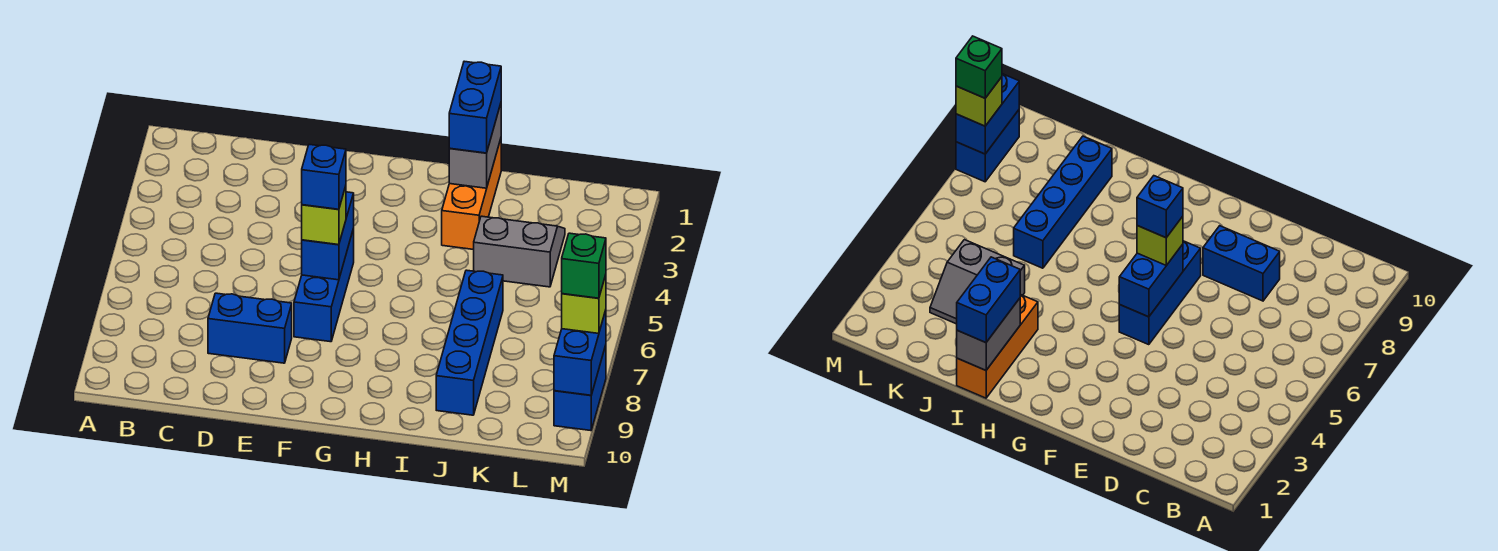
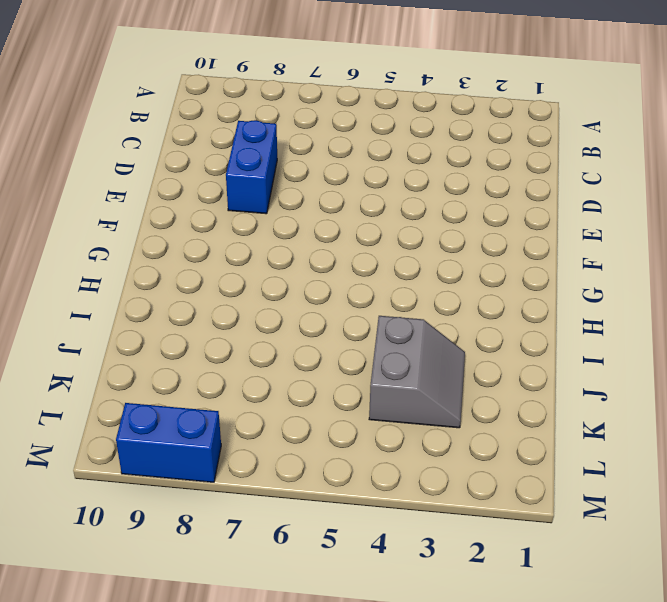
none -> blue 1x3 brick [294,229,354,342]
none -> orange 1x3 brick [442,139,501,250]
none -> blue 1x4 brick [436,270,503,415]

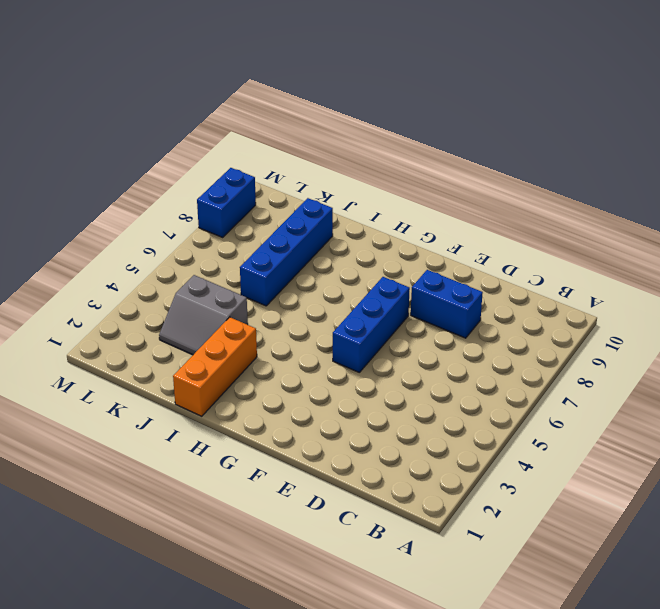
none -> blue 1x2 brick [302,192,354,280]
none -> grey 1x2 brick [449,104,501,188]
none -> blue 1x2 brick [554,310,606,395]

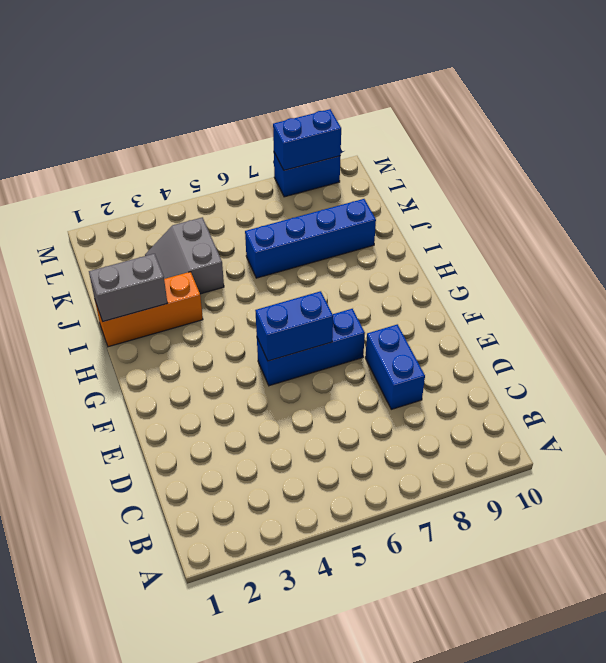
none -> lime 1x1 brick [302,186,346,245]
none -> blue 1x2 brick [449,61,501,153]
none -> lime 1x1 brick [562,275,606,333]

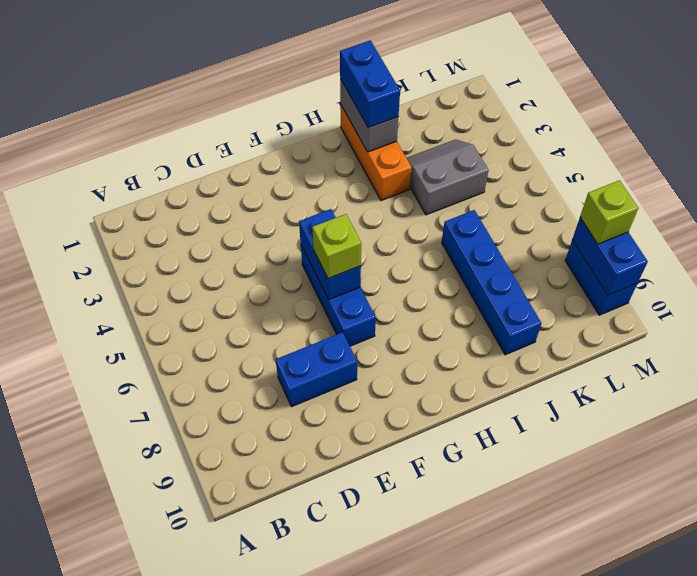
none -> blue 1x1 brick [302,144,346,209]
none -> green 1x1 brick [562,233,606,298]

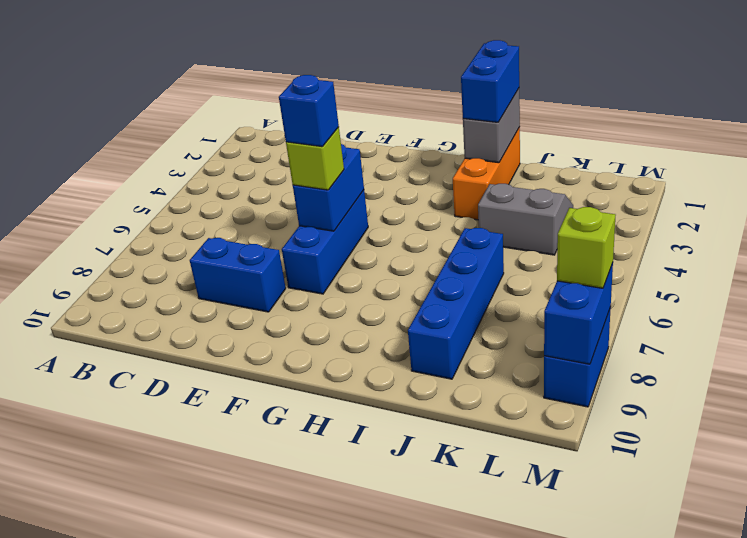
none -> green 1x1 brick [562,233,606,298]

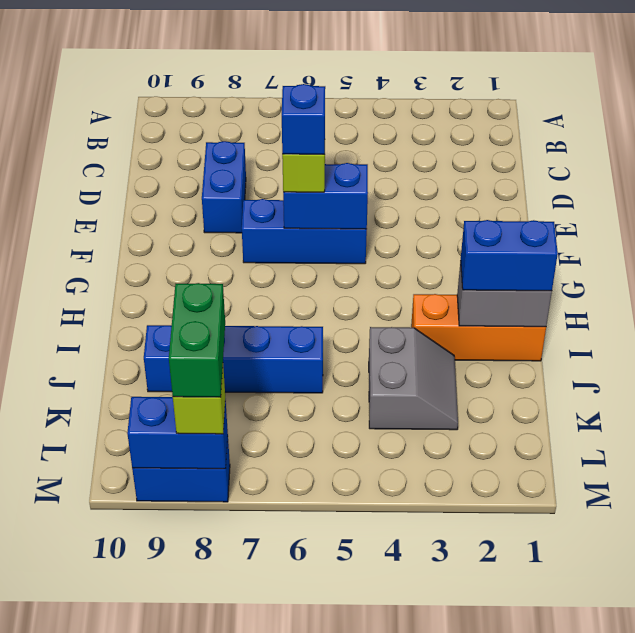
green 1x2 brick [169,283,225,397] -> green 1x1 brick [562,233,606,298]

